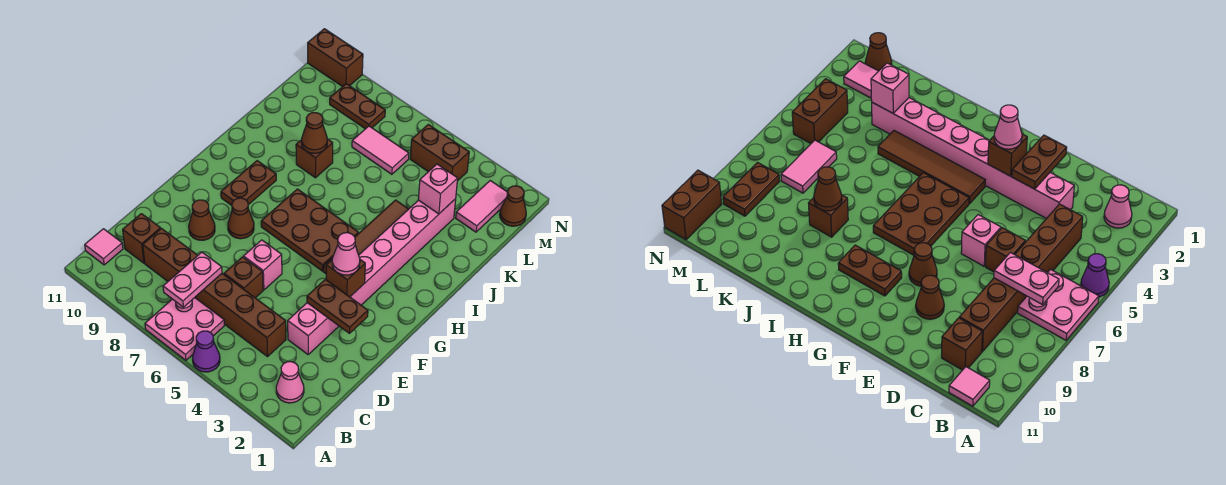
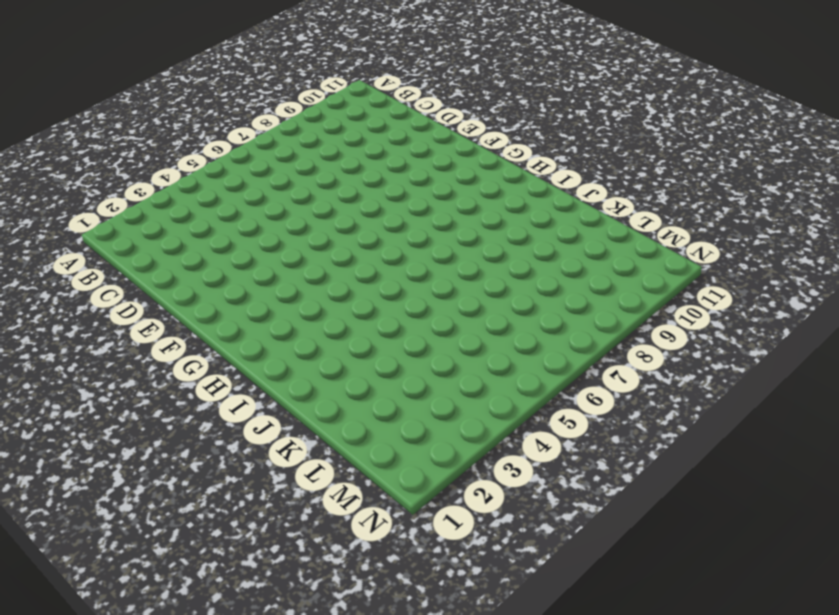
none -> purple 1x1 cone [193,331,220,372]
none -> pink 2x2 plate [145,298,224,360]
none -> pink 1x1 cone [276,362,304,403]

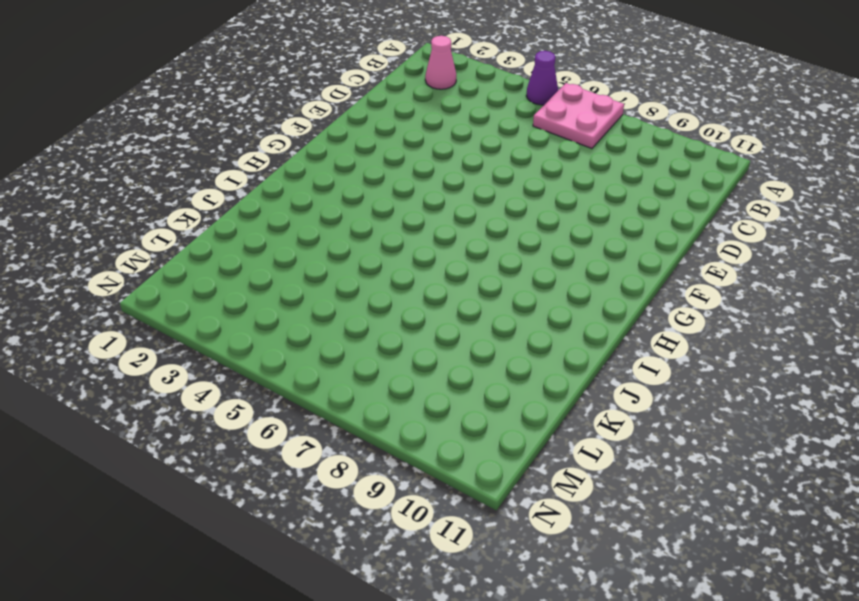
none -> pink 1x1 tile [85,229,123,265]
none -> brown 1x6 brick [143,229,286,357]
none -> brown 1x1 brick [123,214,161,263]

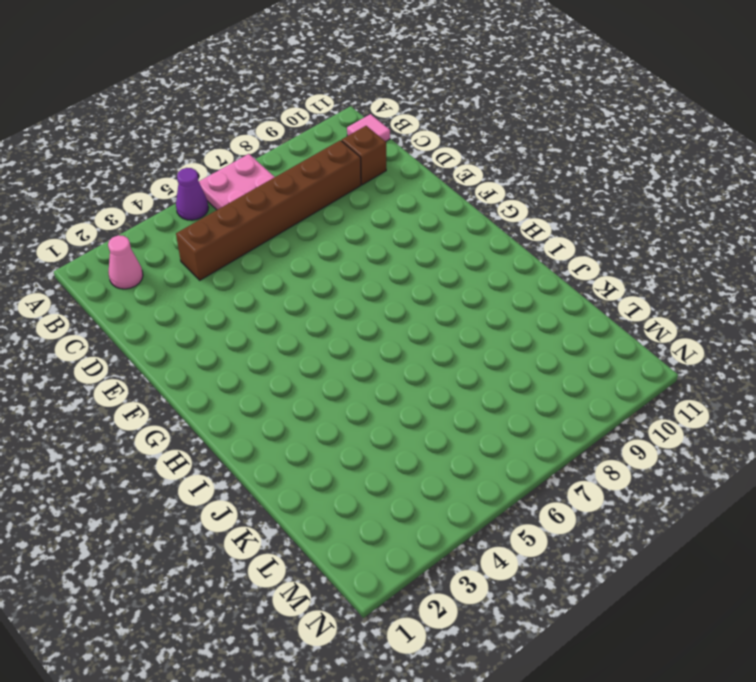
none -> pink 1x8 brick [288,199,456,354]
none -> brown 1x1 brick [224,257,263,298]
none -> pink 1x1 brick [243,240,282,290]

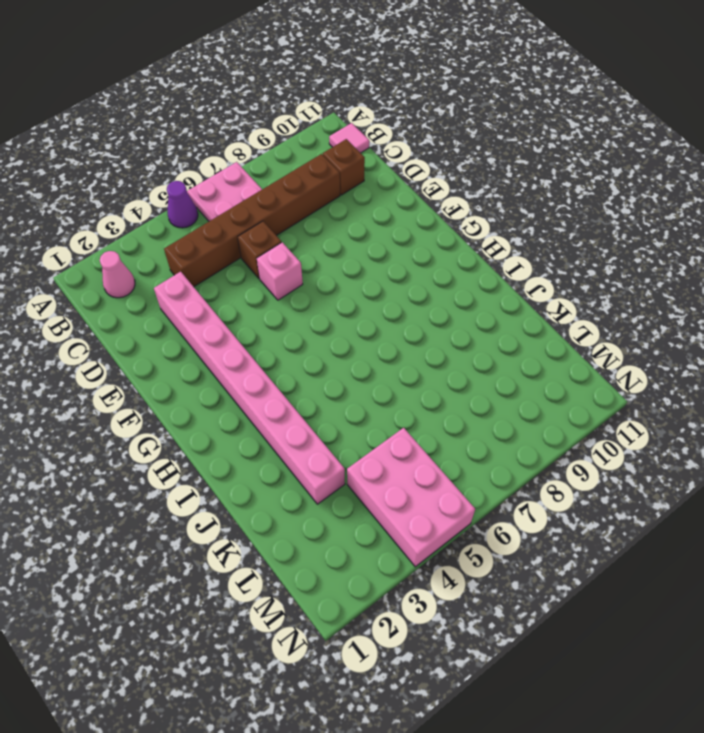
pink 2x3 brick [347,428,475,567] -> brown 1x2 brick [410,124,469,181]
none -> brown 1x1 cone [189,200,215,240]
none -> brown 1x1 cone [228,198,254,239]
none -> brown 1x4 tile [323,200,408,273]

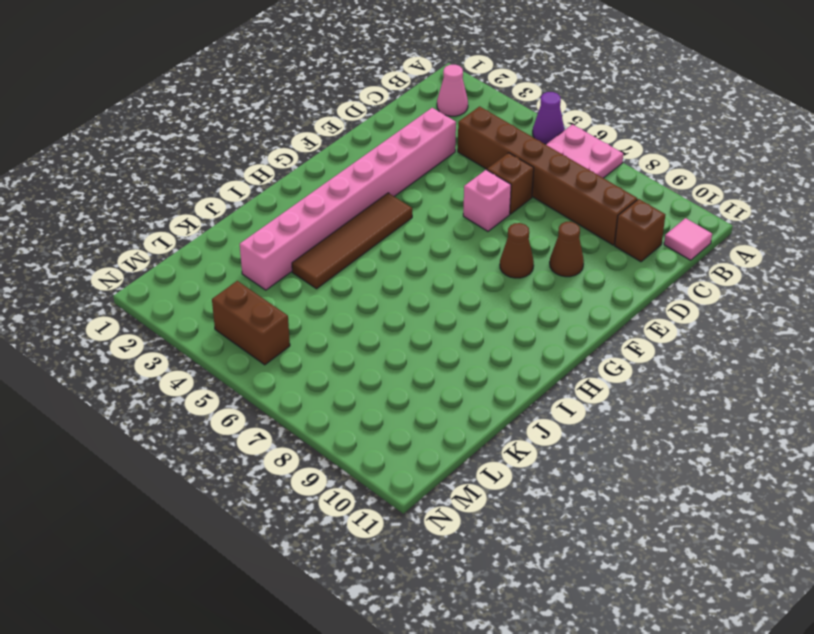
none -> brown 2x3 plate [261,189,358,271]
none -> brown 1x2 plate [221,161,276,206]
none -> brown 1x1 brick [296,139,333,178]

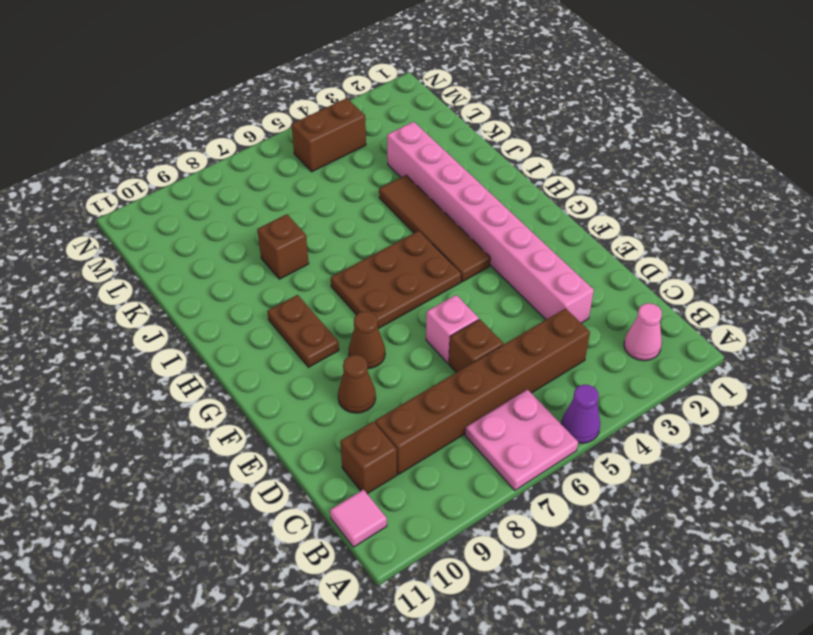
none -> pink 1x2 tile [456,181,507,232]
none -> pink 1x2 tile [352,126,409,174]
none -> brown 1x1 cone [500,186,526,226]

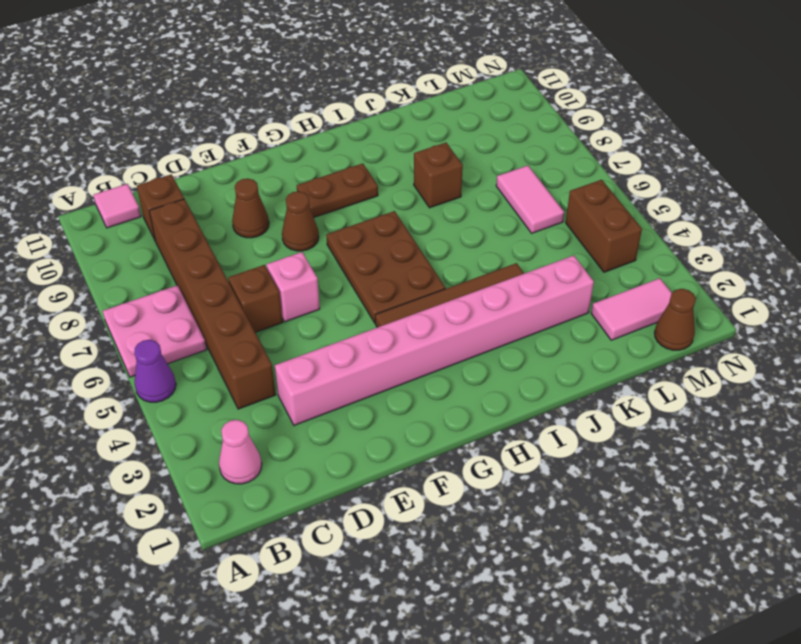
none -> brown 1x2 plate [330,84,385,129]
none -> brown 1x2 brick [308,29,363,87]
none -> pink 1x2 plate [163,252,222,307]

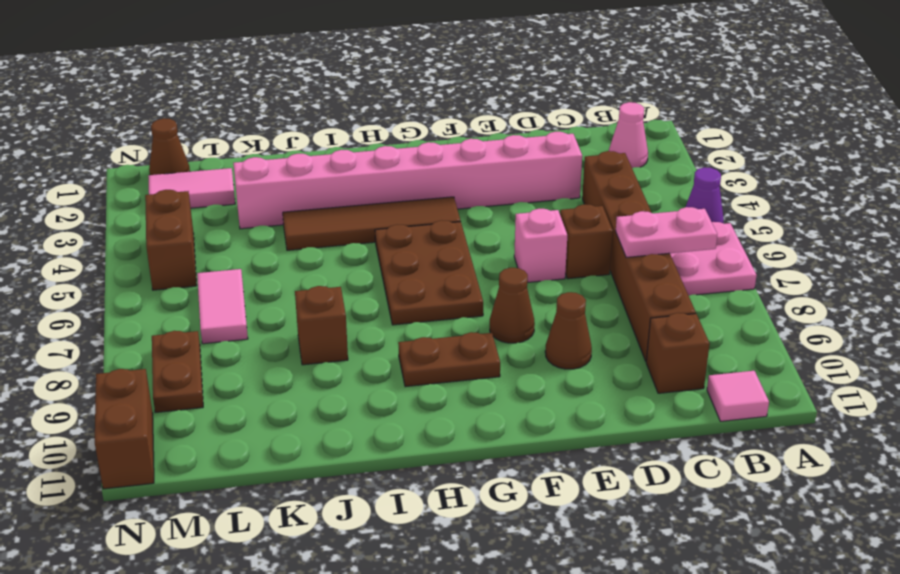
none -> brown 1x2 plate [307,279,368,333]
none -> brown 1x1 brick [326,260,365,297]
none -> brown 1x1 cone [302,113,327,153]

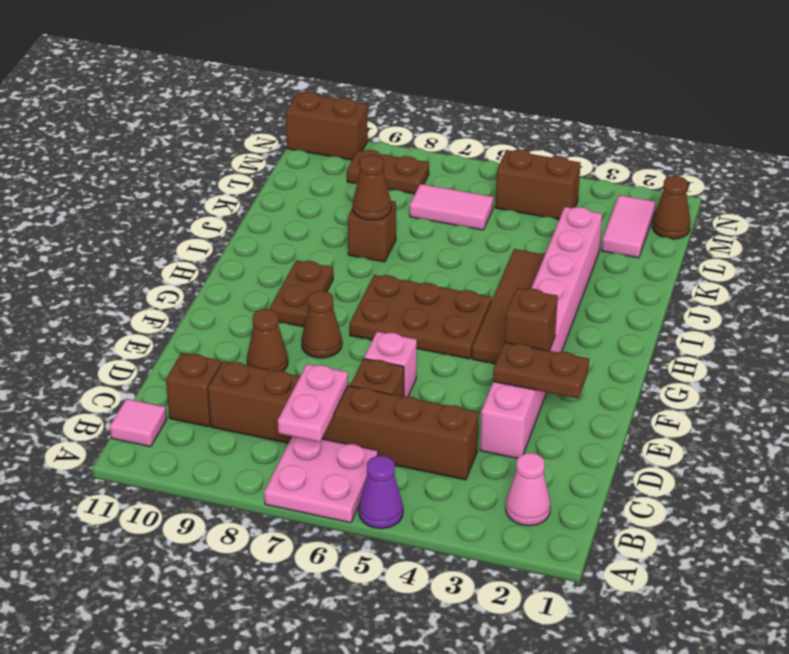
none -> pink 1x1 brick [418,164,458,214]
none -> pink 1x1 cone [332,233,360,275]

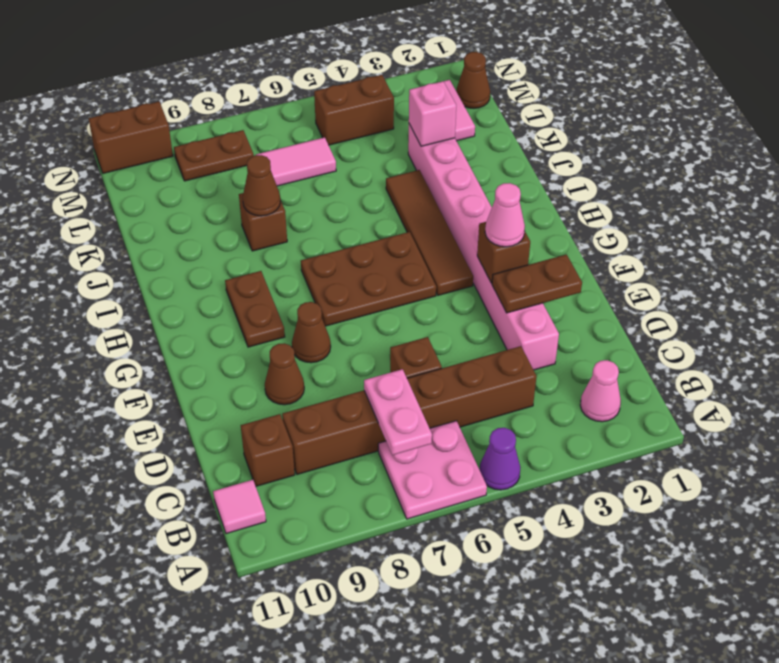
none -> pink 1x1 brick [243,240,282,290]

